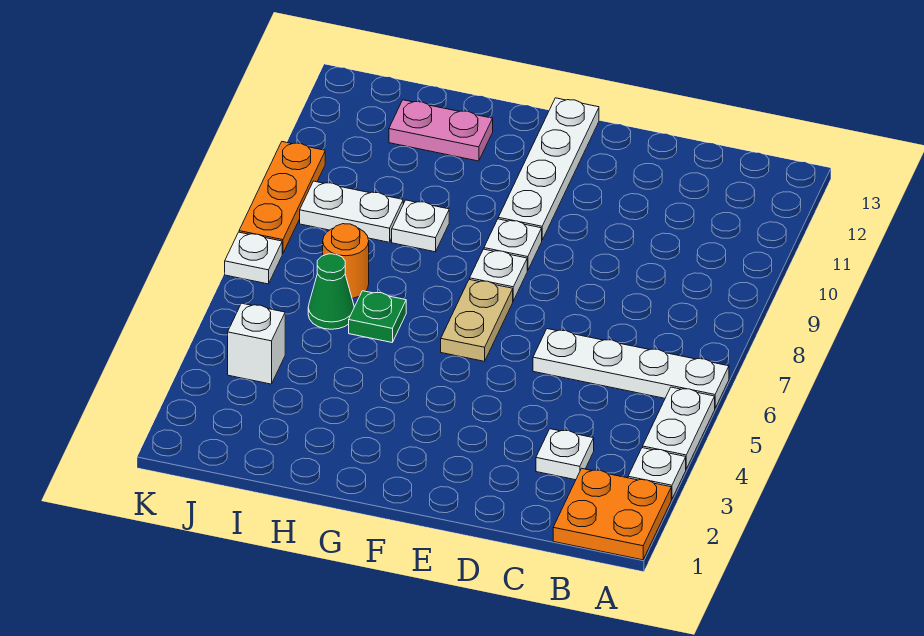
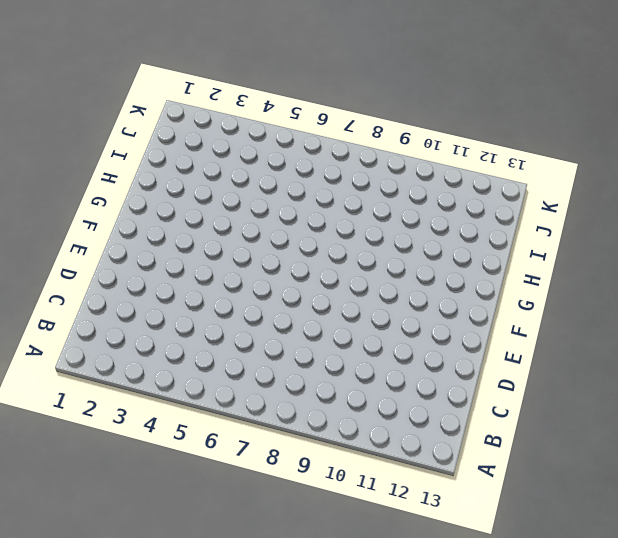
none -> orange 2x2 plate [553,468,671,560]
none -> white 1x1 plate [628,448,686,499]
none -> white 1x2 plate [643,387,715,469]

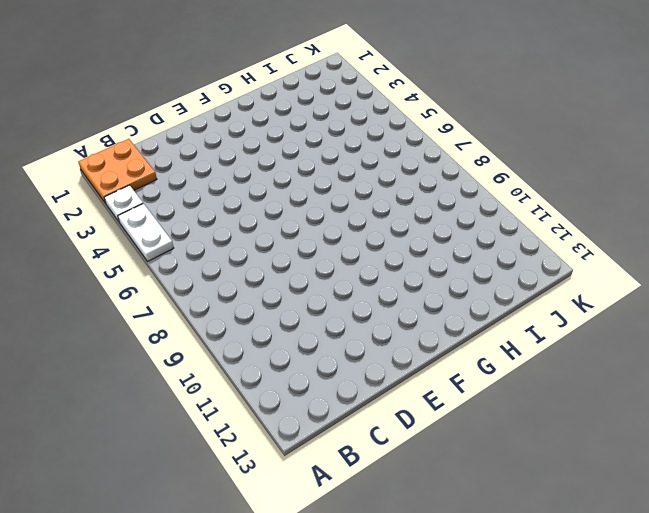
none -> white 1x4 plate [533,329,729,408]
none -> white 1x1 plate [536,429,594,480]
none -> tan 1x2 plate [441,279,513,361]

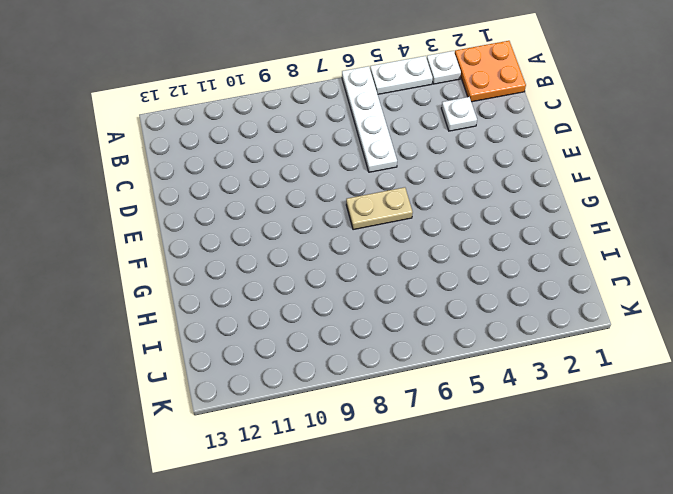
none -> white 1x1 plate [470,249,527,301]
none -> white 1x1 plate [484,219,542,271]
none -> white 1x4 plate [498,98,599,240]

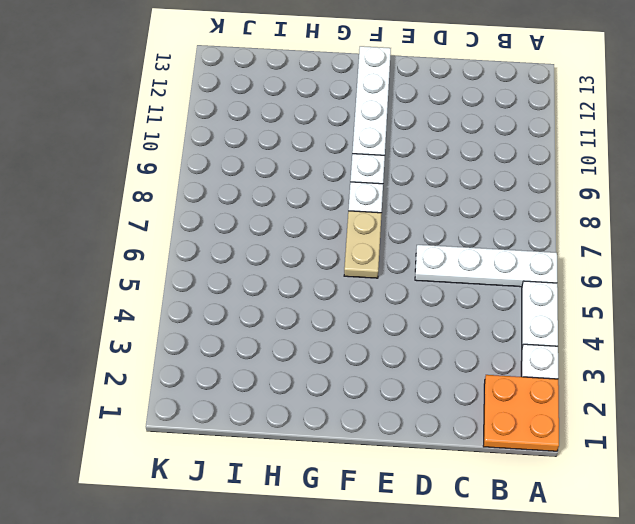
none -> white 1x1 plate [536,429,594,480]
none -> green 1x1 plate [349,291,406,342]
none -> white 1x1 plate [392,200,449,252]

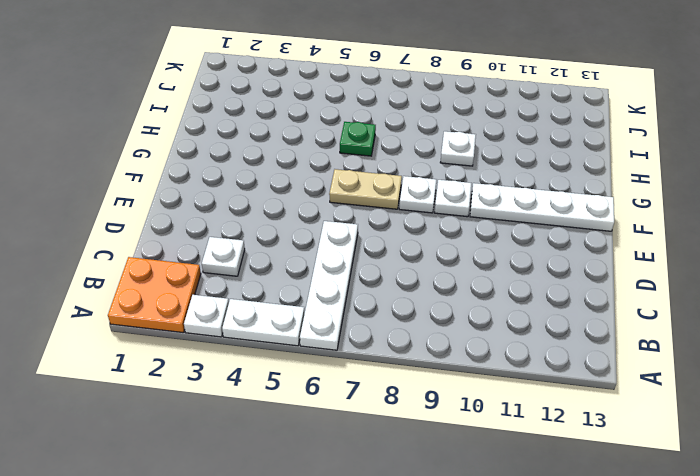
none -> pink 1x2 plate [389,100,493,161]
none -> green 1x1 cone [308,254,354,329]
none -> orange 1x1 round brick [323,224,369,298]

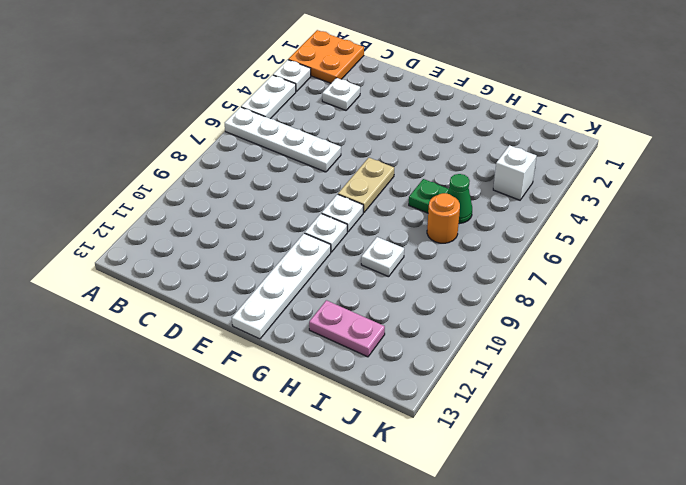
none -> white 1x2 plate [300,181,403,242]
none -> white 1x1 plate [225,232,282,284]
none -> orange 1x3 plate [239,142,325,254]

